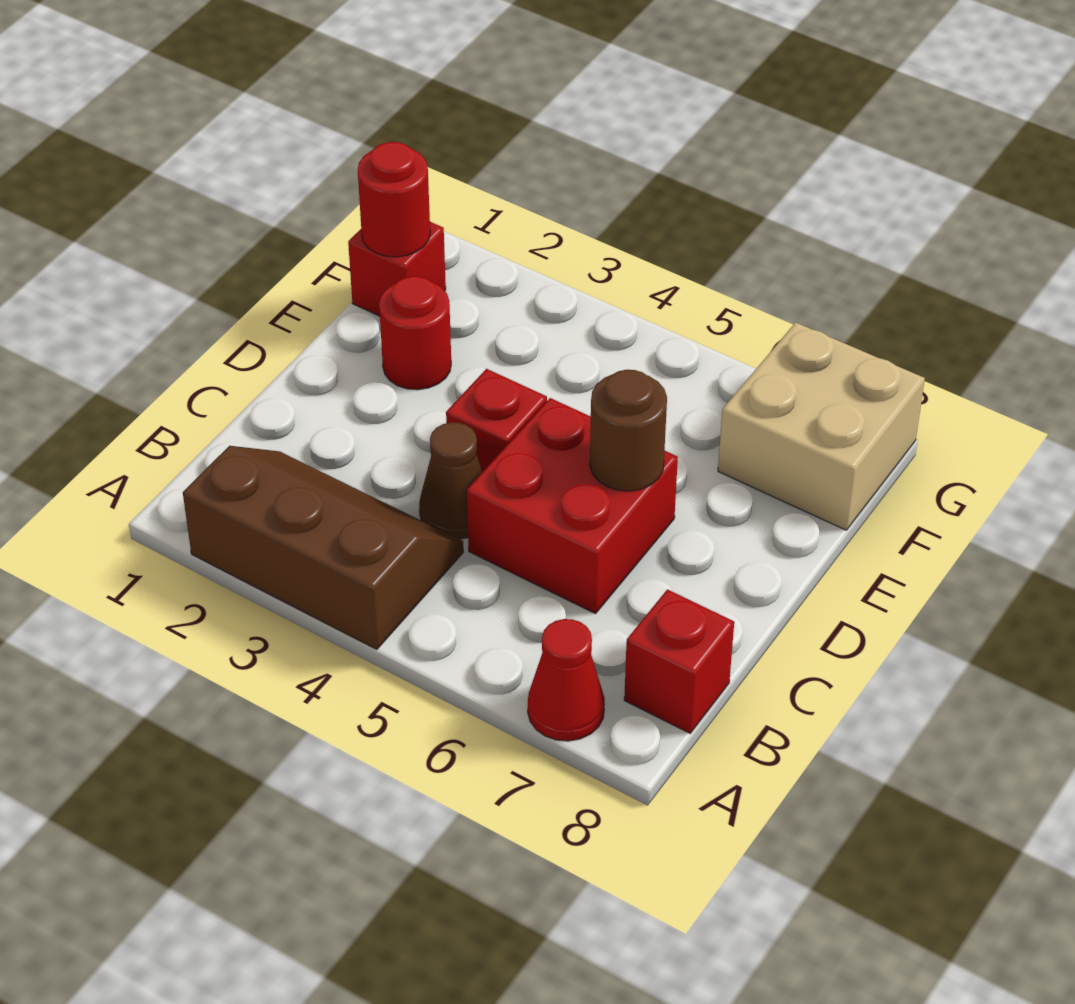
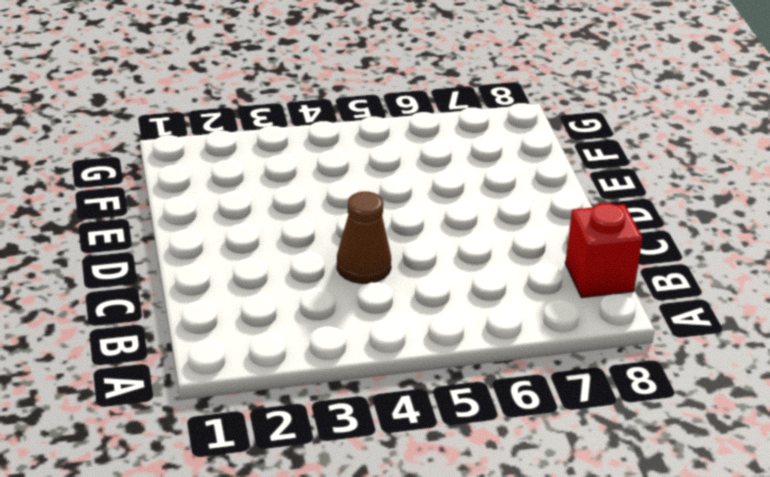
none -> brown 2x3 slope [183,446,463,649]
none -> red 1x1 cone [528,619,605,741]

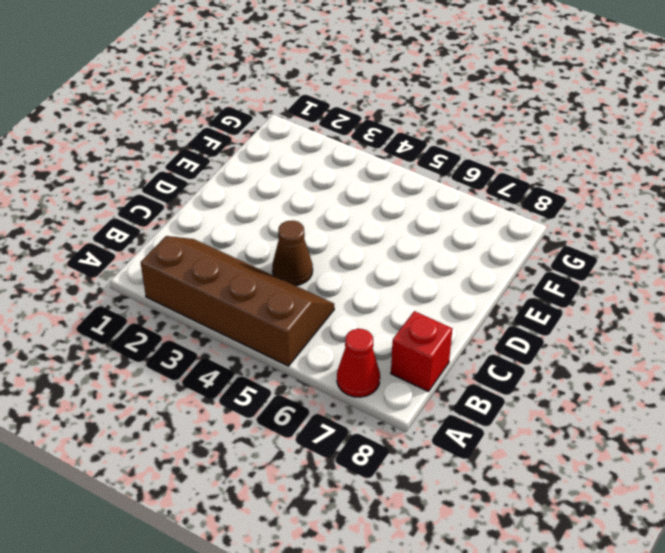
brown 2x4 slope [141,236,334,366] -> brown 2x3 slope [183,446,463,649]
none -> red 2x2 brick [467,398,678,614]
none -> red 1x1 brick [446,369,547,472]

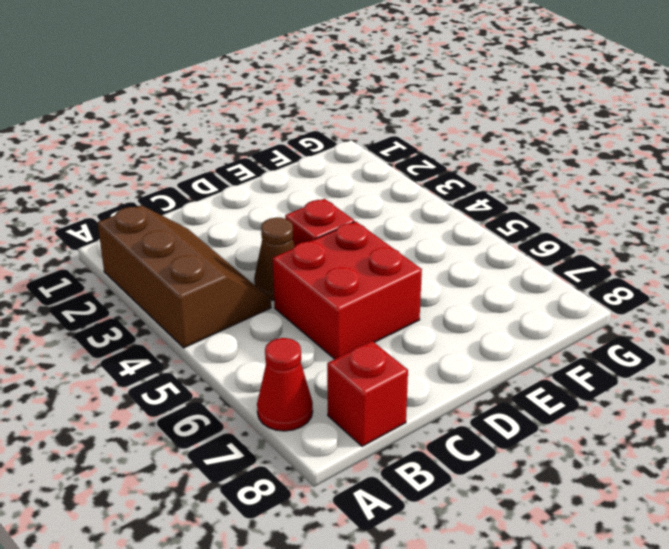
none -> red 1x1 round brick [379,276,451,390]
none -> red 1x1 brick [348,222,446,316]

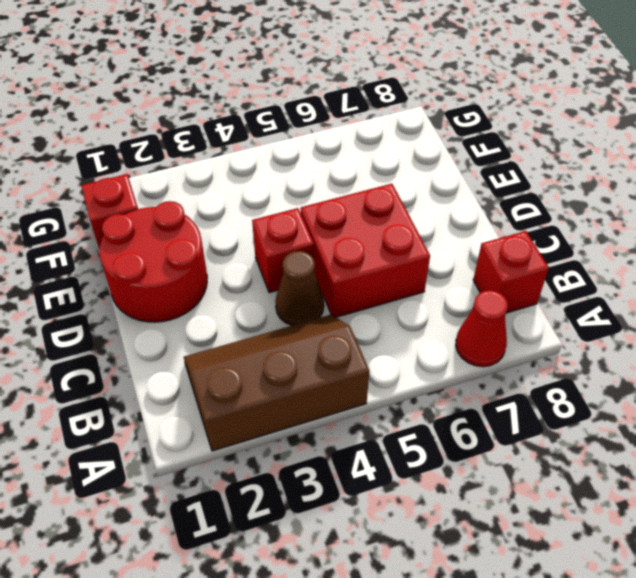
red 2x2 round brick [99,201,207,322] -> red 1x1 round brick [379,276,451,390]
none -> tan 2x2 brick [718,322,925,530]
none -> brown 1x1 round brick [590,370,667,491]

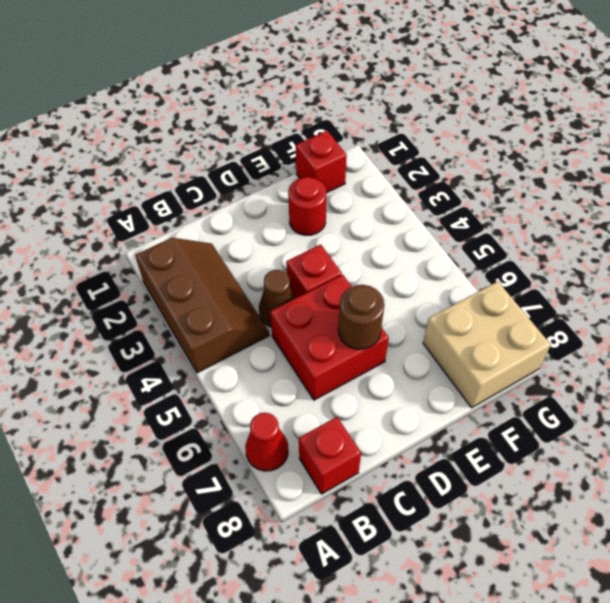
none -> red 1x1 round brick [358,142,430,257]

